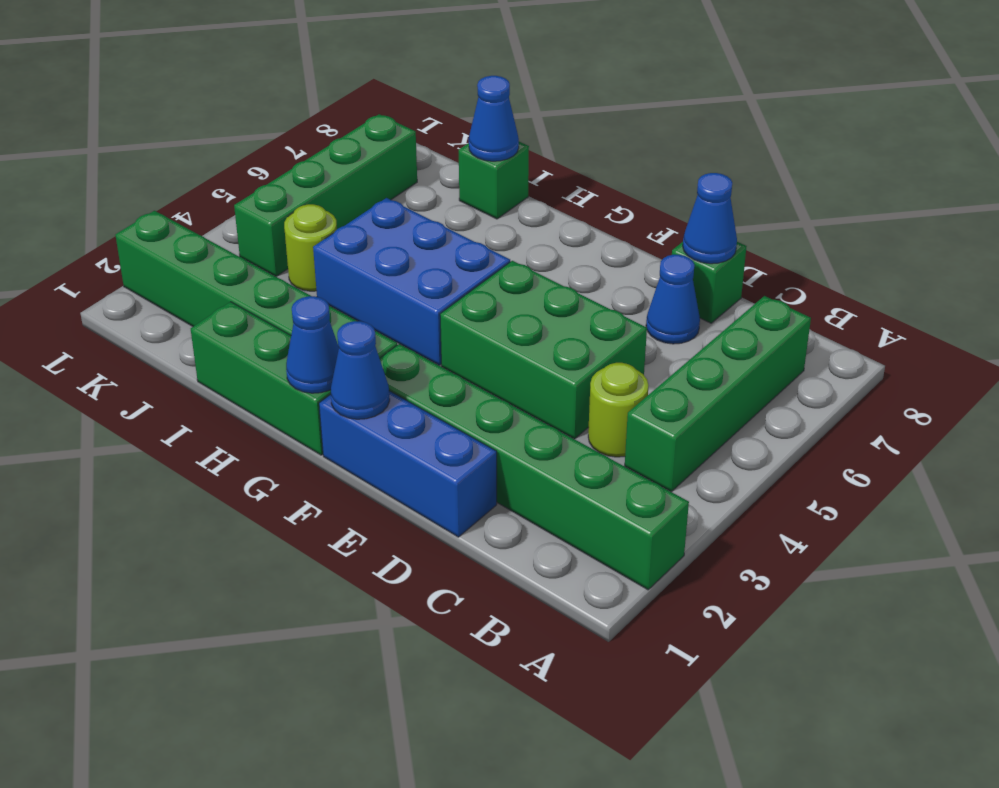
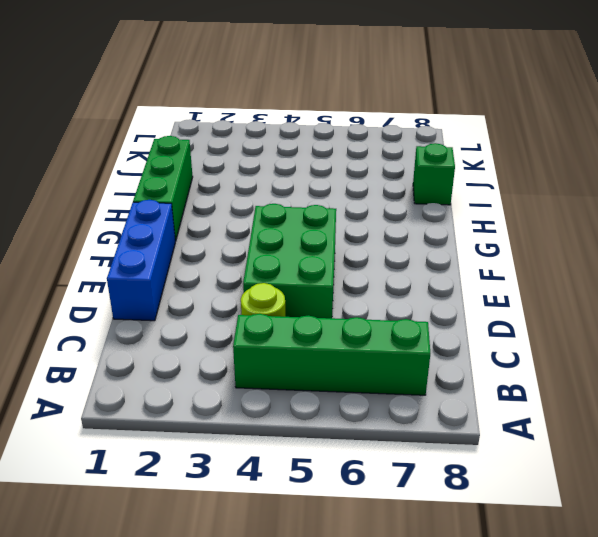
none -> green 1x6 brick [380,344,689,590]
none -> blue 1x1 cone [646,255,700,344]
none -> green 1x1 brick [672,242,747,323]

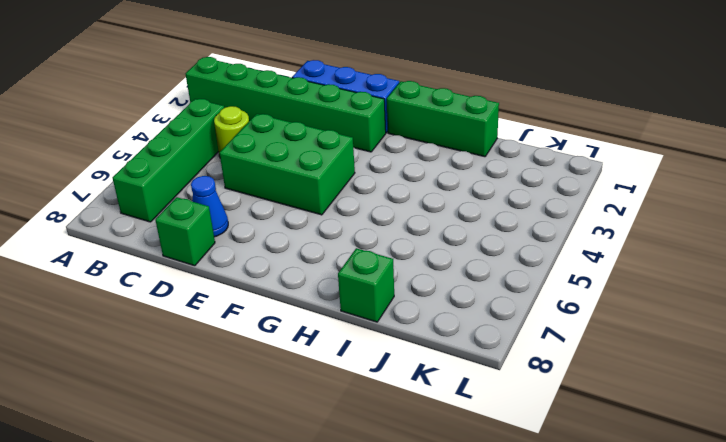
none -> green 1x6 brick [115,211,397,358]
none -> blue 2x3 brick [313,198,510,366]
none -> lime 1x1 round brick [284,204,337,291]

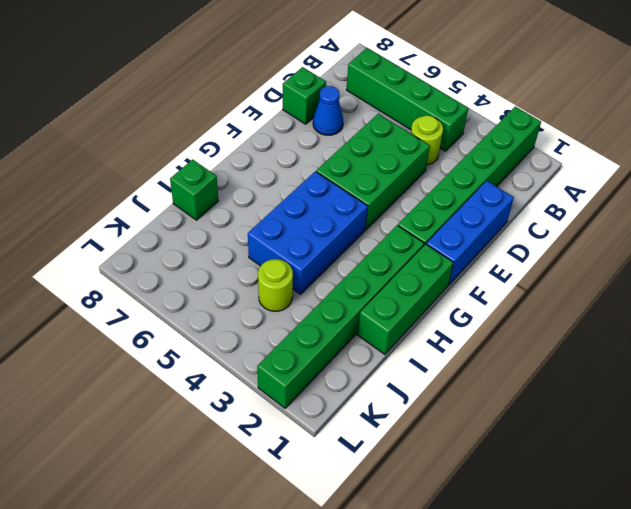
none -> green 1x4 brick [234,114,417,276]
none -> blue 1x1 cone [683,173,737,264]
none -> blue 1x1 cone [331,321,390,419]

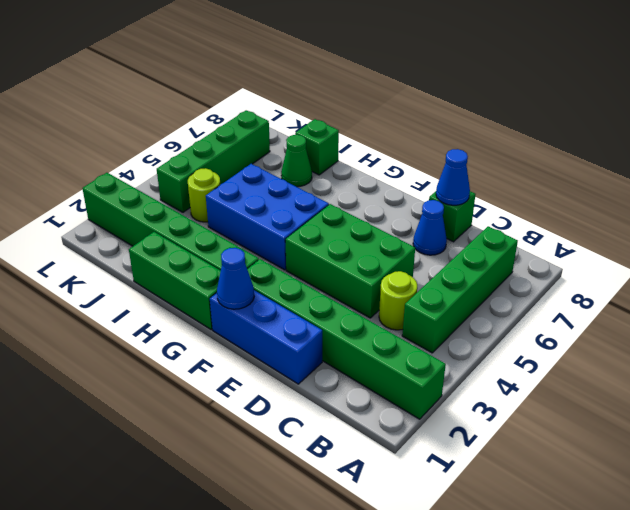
green 1x1 cone [281,135,312,187] -> none
none -> blue 1x1 cone [286,296,339,393]
none -> blue 1x1 cone [469,76,519,161]

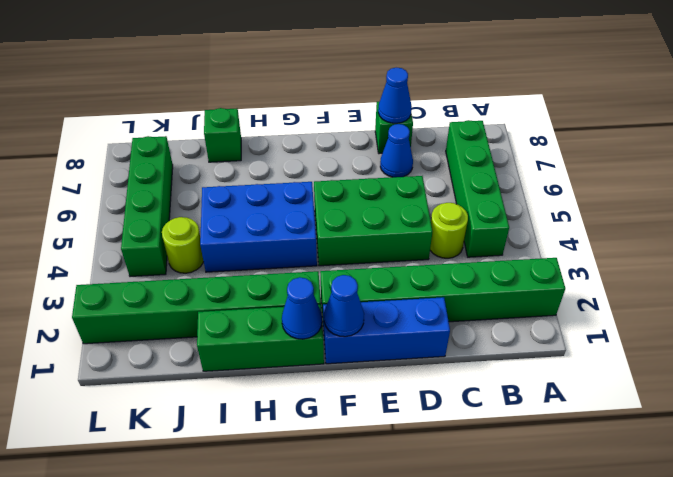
none -> blue 1x1 cone [469,76,519,161]

